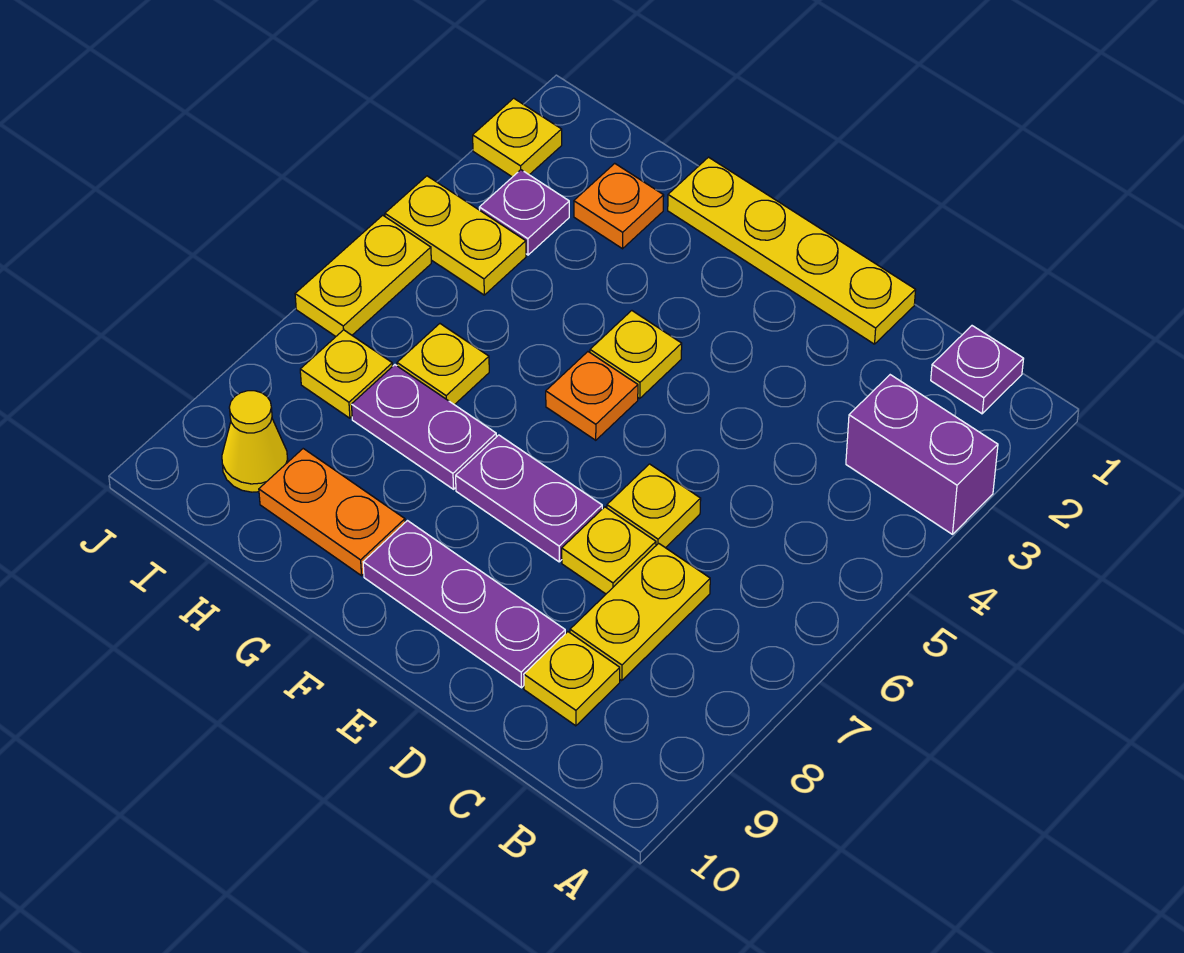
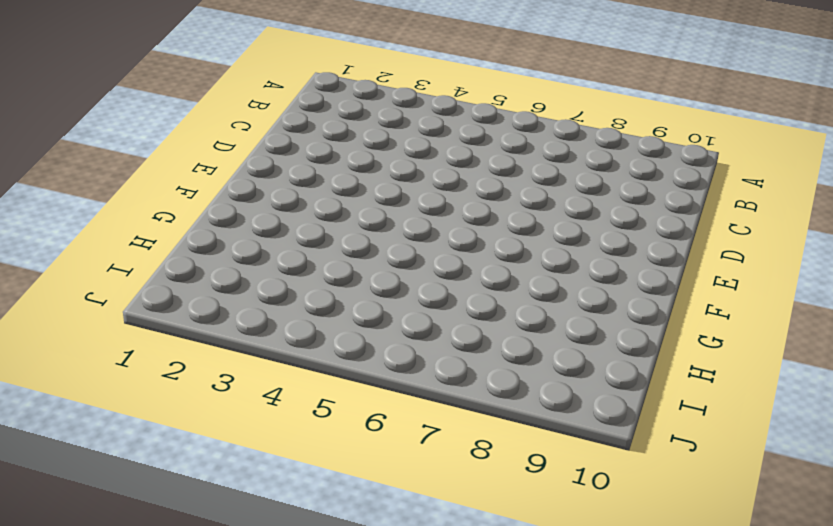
none -> purple 1x2 brick [846,375,998,534]
none -> purple 1x1 plate [931,326,1023,414]
none -> yellow 1x2 plate [570,543,710,681]

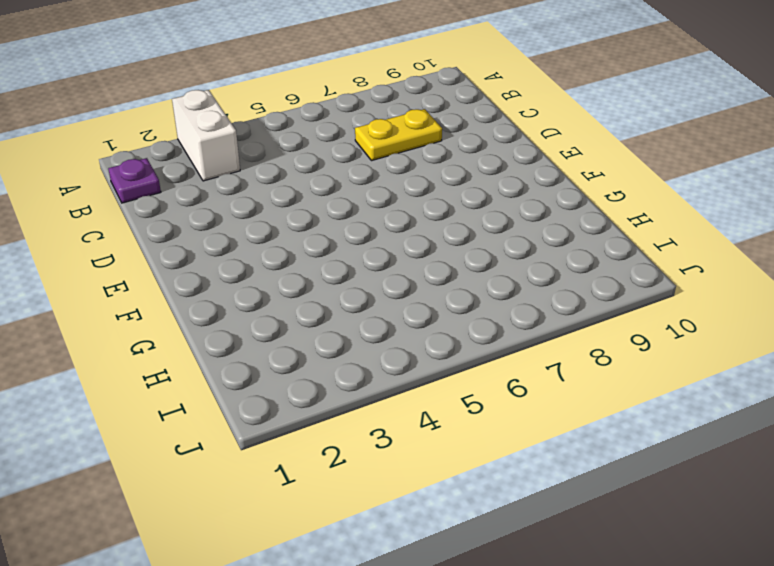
white 1x2 brick [172,90,240,181] -> purple 1x2 brick [846,375,998,534]
none -> yellow 1x1 plate [524,632,620,726]
none -> yellow 1x4 plate [668,157,916,344]
none -> yellow 1x1 plate [607,464,701,548]

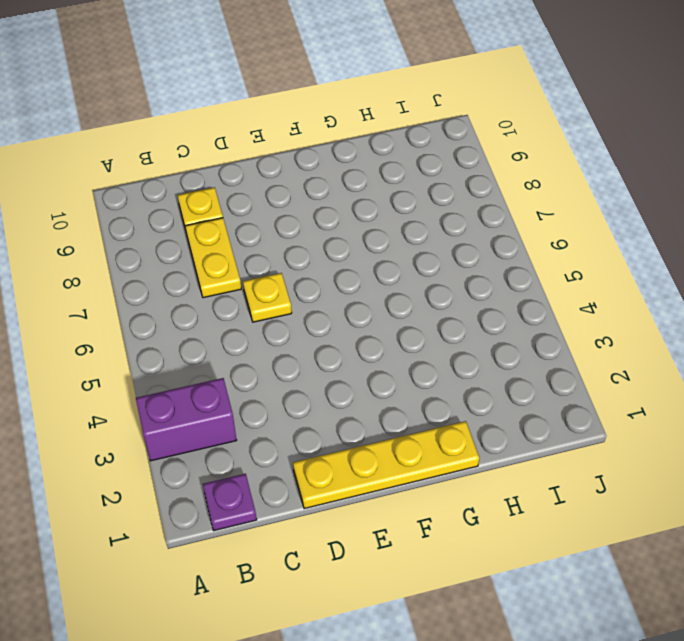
none -> yellow 1x1 plate [562,507,656,594]
none -> purple 1x3 plate [363,521,565,688]
none -> purple 1x2 plate [456,435,602,562]

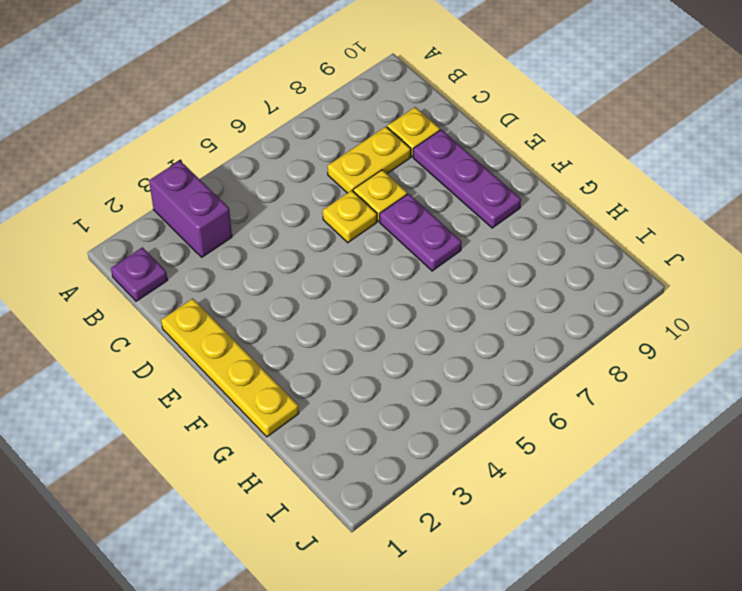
none -> yellow 1x1 plate [590,311,682,399]
none -> orange 1x1 plate [546,352,638,440]
none -> purple 1x2 plate [351,365,496,489]

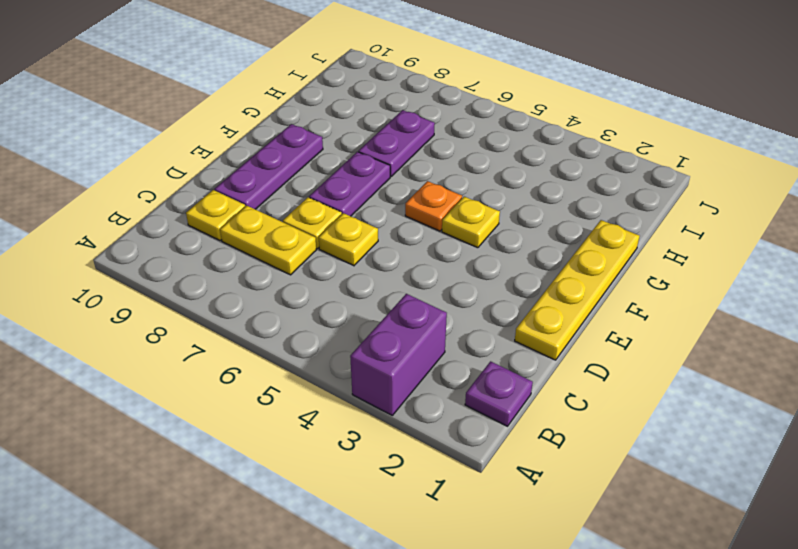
none -> orange 1x2 plate [259,449,405,576]
none -> orange 1x1 plate [574,163,664,249]
none -> yellow 1x1 plate [397,324,489,405]

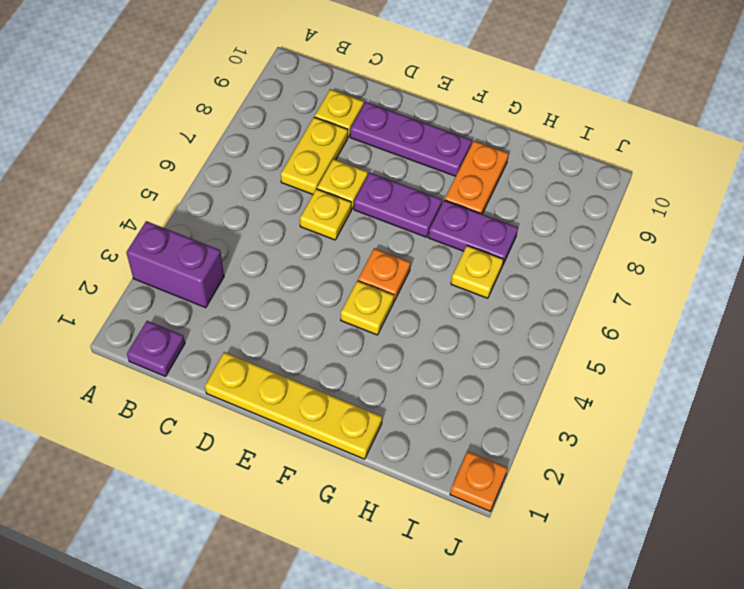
orange 1x2 plate [445,141,509,214] -> orange 1x2 plate turned to [259,449,405,576]
orange 1x1 plate [450,451,508,511] -> orange 1x1 plate moved to [574,163,664,249]
none -> purple 1x1 plate [479,170,569,255]
none -> yellow 1x2 plate [385,176,526,295]
none -> yellow 1x1 plate [300,330,393,418]

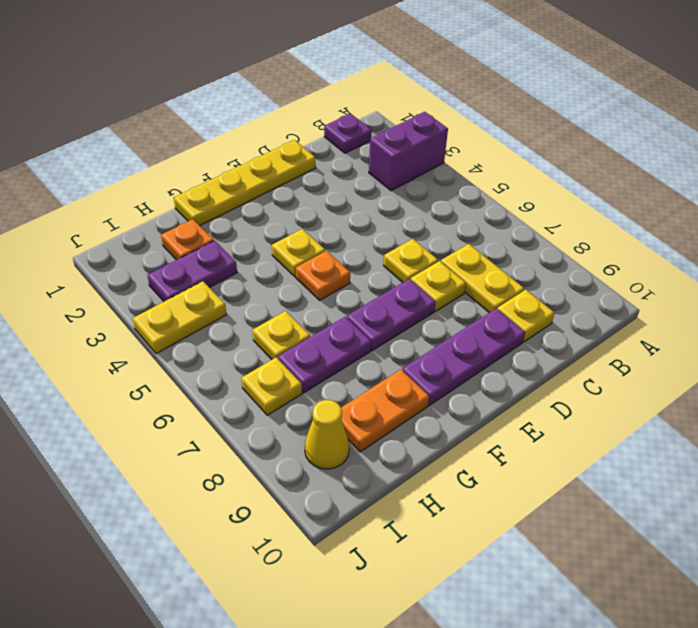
purple 1x2 plate [147,241,237,301] -> purple 1x1 plate [479,170,569,255]
none -> yellow 1x1 plate [473,98,562,177]
none -> yellow 1x2 plate [295,215,431,336]

